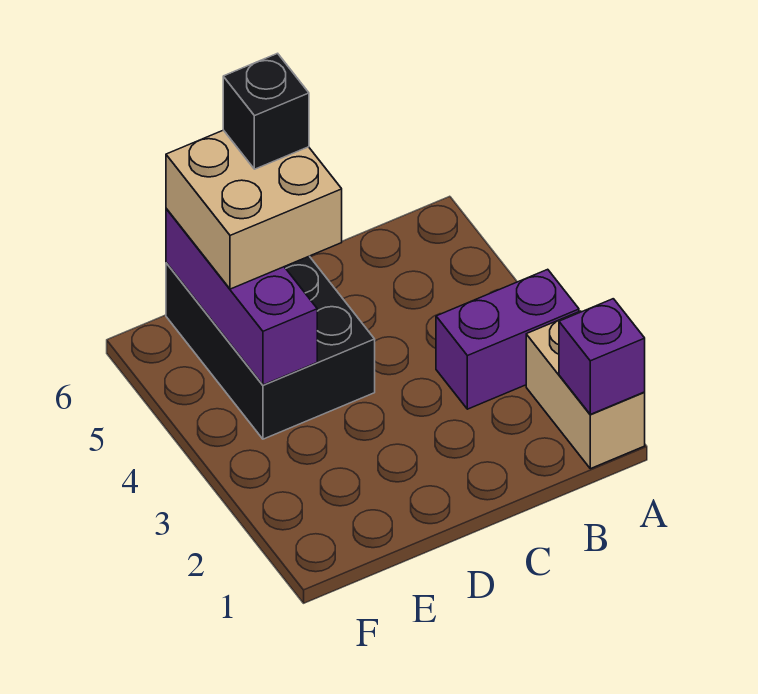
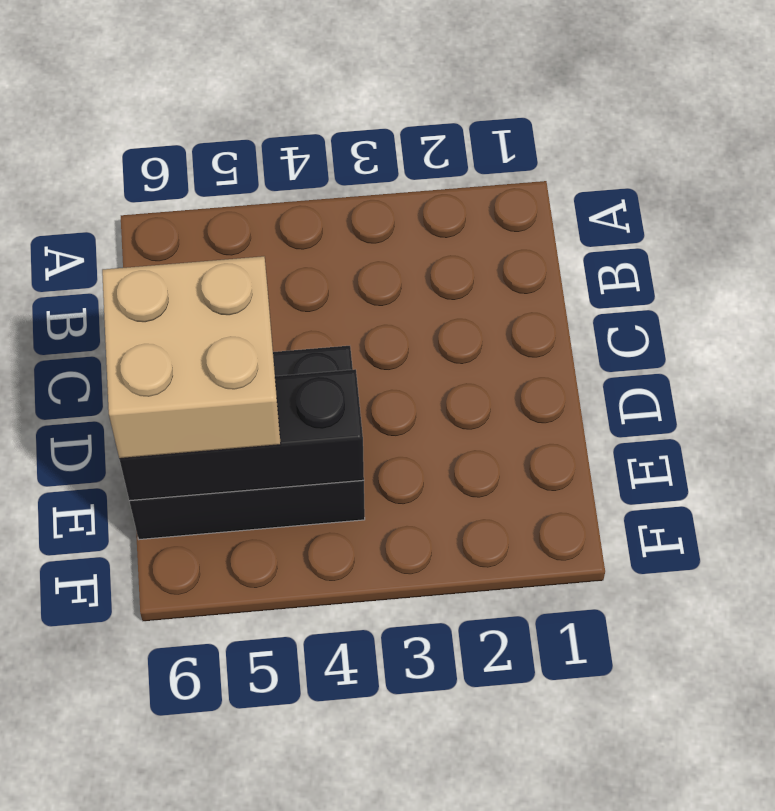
black 1x3 brick [119,369,364,501] -> purple 1x3 brick [166,209,317,385]
none -> tan 1x2 brick [526,311,645,469]
none -> purple 1x2 brick [436,269,579,409]

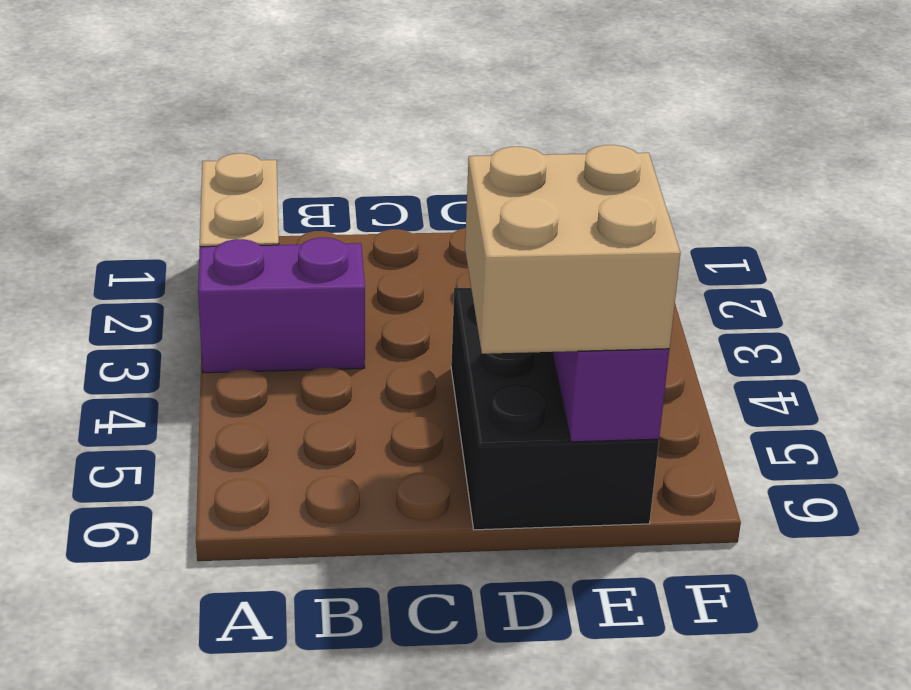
none -> purple 1x1 brick [559,299,645,414]
none -> black 1x1 brick [223,53,309,169]

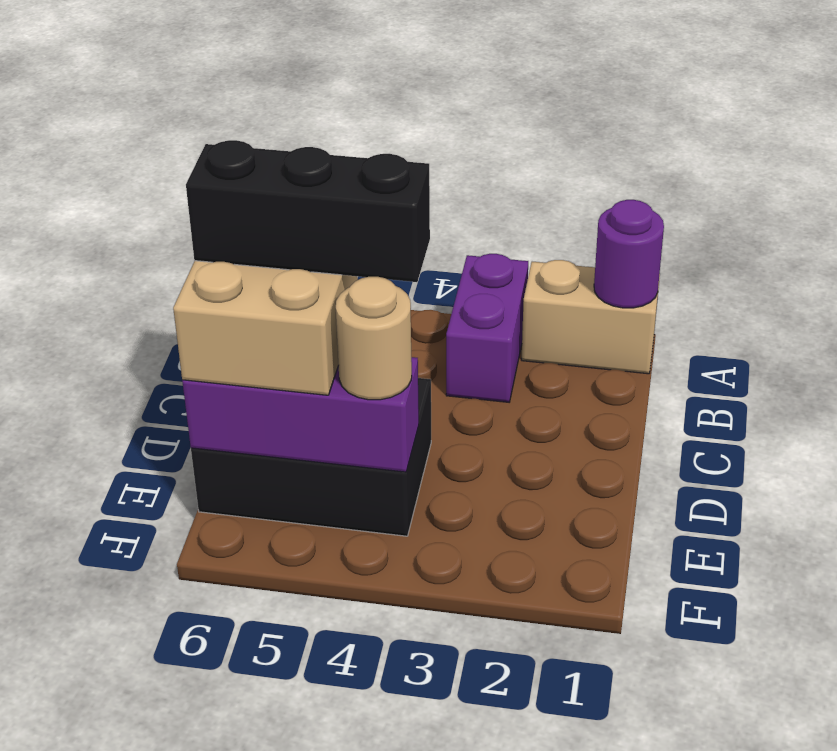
purple 1x1 round brick [594,200,664,308] -> purple 1x1 brick [559,299,645,414]
black 1x3 brick [186,140,430,282] -> black 1x1 brick [223,53,309,169]
tan 1x1 round brick [336,277,412,400] -> none

